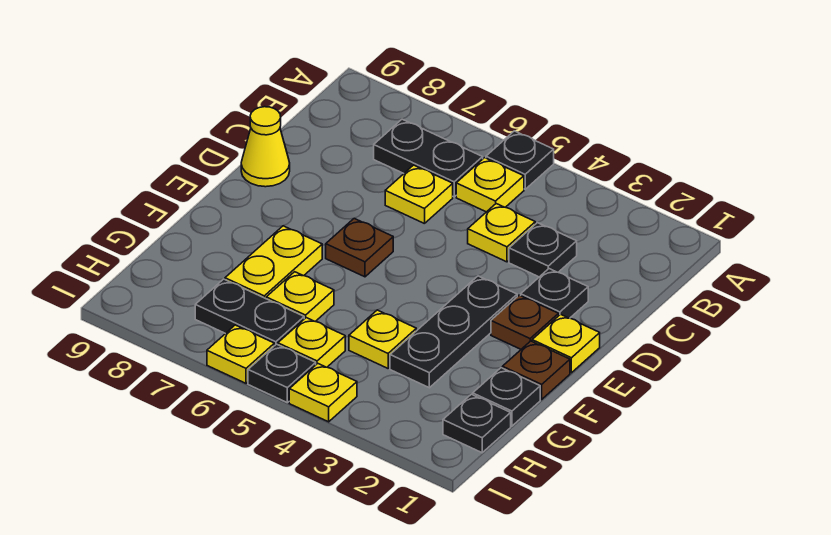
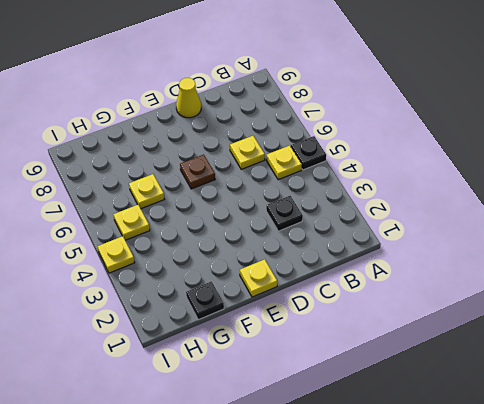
none -> black 1x2 plate [374,119,483,197]
none -> yellow 1x1 plate [468,204,535,262]
none -> black 1x1 plate [521,269,588,318]

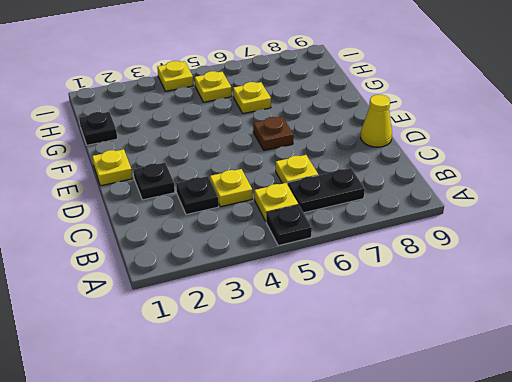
none -> brown 1x1 plate [491,295,559,349]
none -> black 1x3 plate [390,276,517,388]
none -> brown 1x1 plate [502,341,570,399]

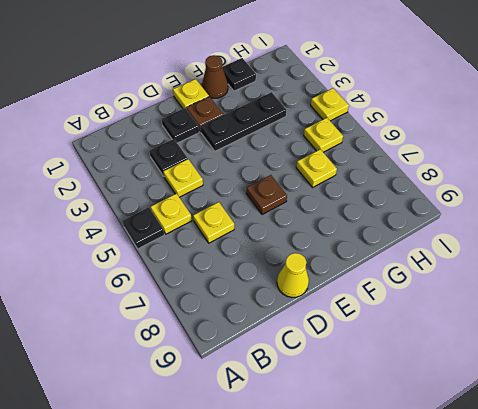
brown 1x1 cone [202,55,228,98] -> brown 1x1 plate [502,341,570,399]
none -> black 1x2 plate [374,119,483,197]
none -> yellow 1x2 plate [225,226,322,299]
none -> yellow 1x1 plate [349,310,416,368]

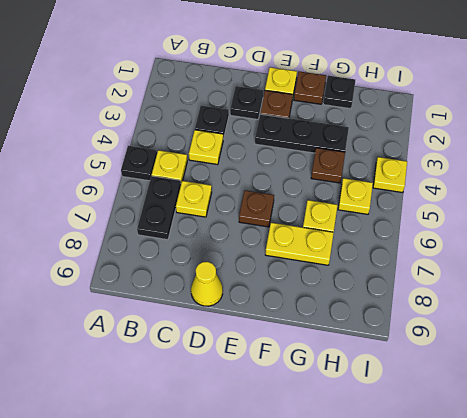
brown 1x1 plate [311,148,345,183] -> yellow 1x1 plate [349,310,416,368]
none -> black 1x1 plate [443,394,511,453]
none -> black 1x2 plate [195,279,304,346]
none -> black 1x1 plate [248,344,316,402]

